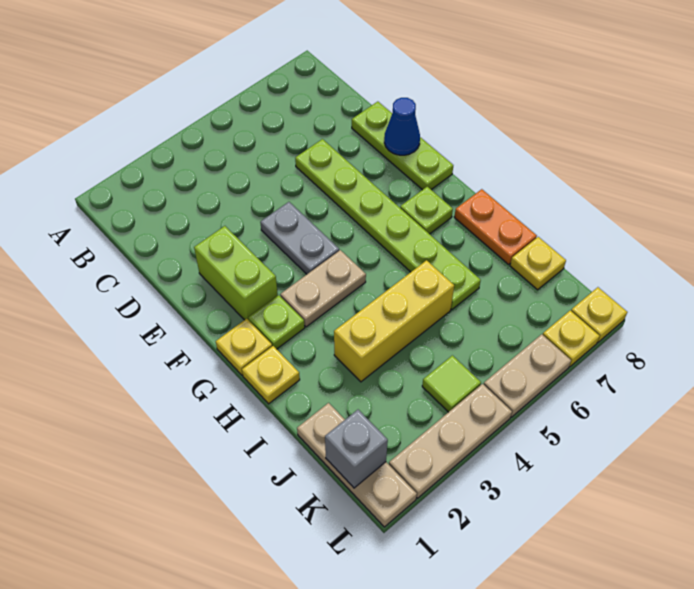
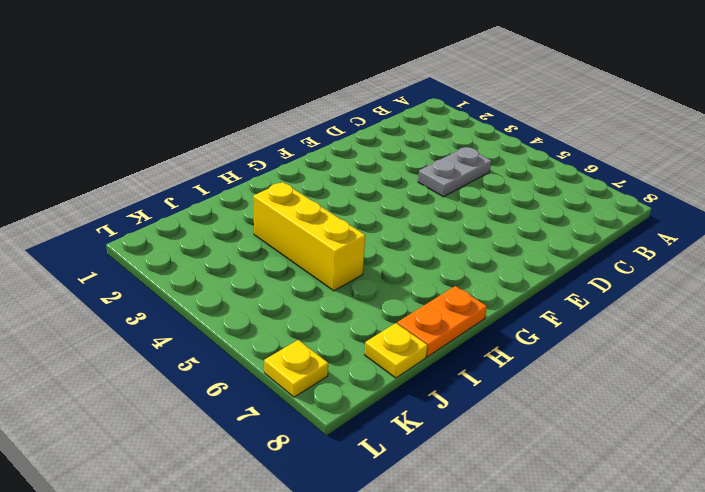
grey 1x2 plate [418,147,491,197] -> grey 1x2 plate moved to [260,202,339,274]
none -> lime 1x6 plate [295,139,481,310]
none -> lime 1x3 plate [352,102,453,190]
none -> lime 1x2 brick [194,226,278,320]

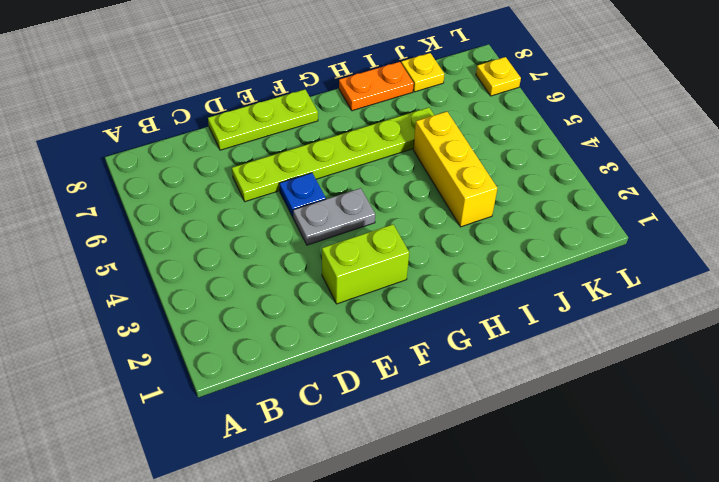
blue 1x1 plate [280,173,326,217] -> none
none -> yellow 1x1 plate [216,319,272,375]
none -> lime 1x1 plate [248,295,305,349]
none -> tan 1x2 plate [280,250,366,327]

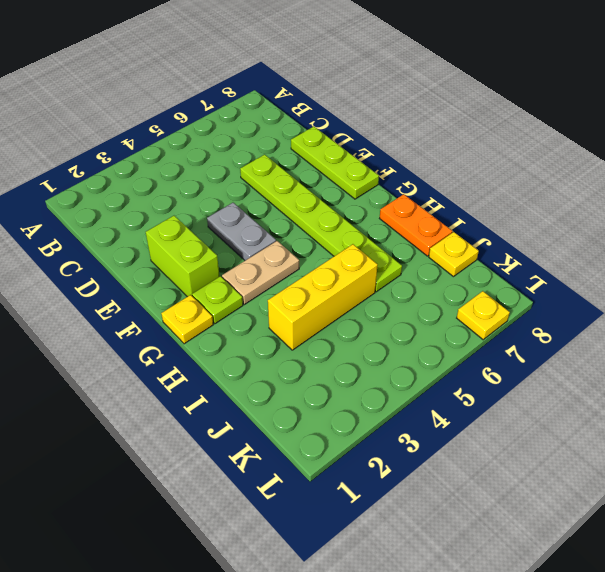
none -> lime 1x1 plate [400,187,453,234]
none -> yellow 1x1 plate [242,346,300,404]
none -> tan 1x3 plate [297,403,417,527]

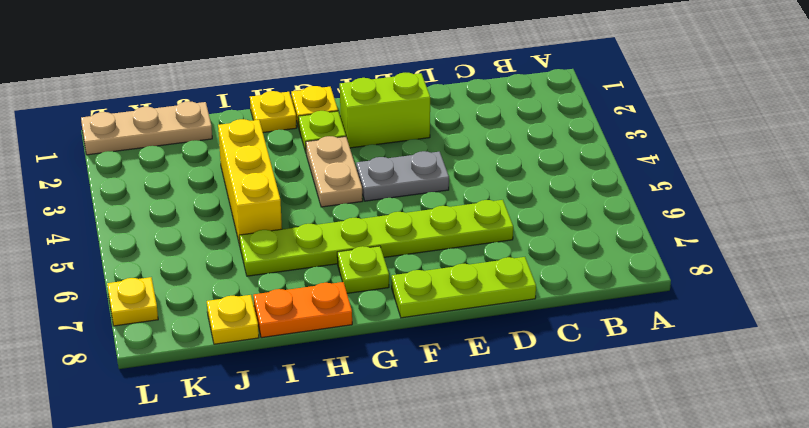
none -> lime 1x1 tile [422,355,481,412]
none -> tan 1x3 plate [389,384,512,498]
none -> tan 1x2 plate [484,334,571,417]

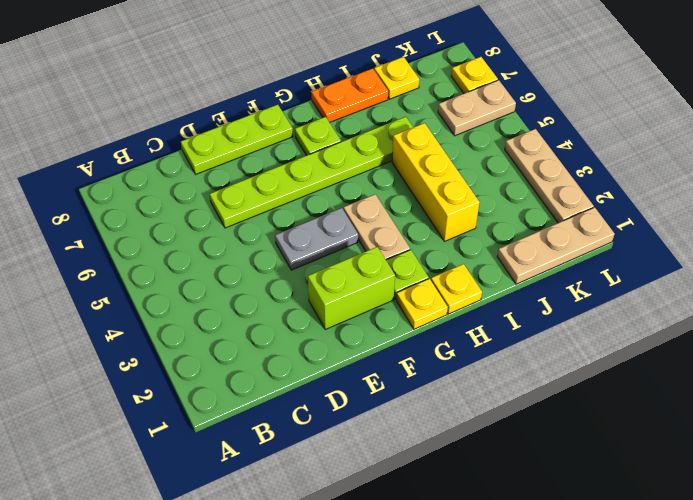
tan 1x2 plate [438,80,516,136] -> tan 1x2 plate turned to [484,334,571,417]
none -> lime 1x1 tile [422,355,481,412]
none -> yellow 1x1 plate [571,287,627,342]
none -> blue 1x1 cone [384,98,420,155]

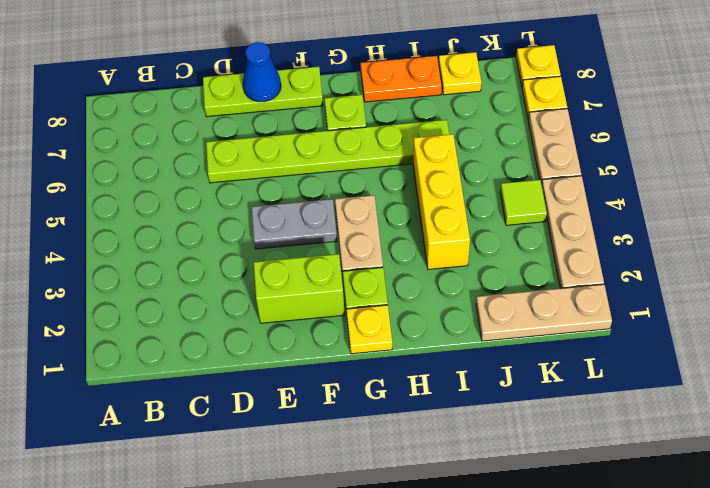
none -> yellow 1x1 plate [242,346,300,404]
none -> grey 1x1 brick [325,410,388,488]

